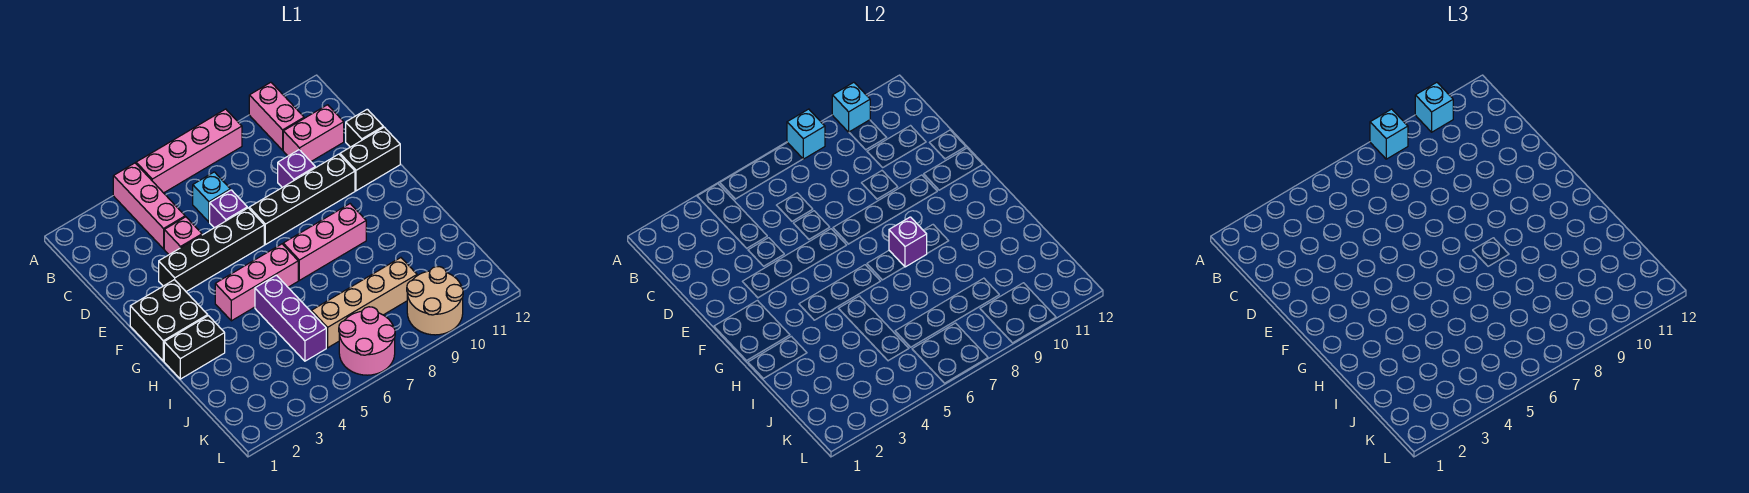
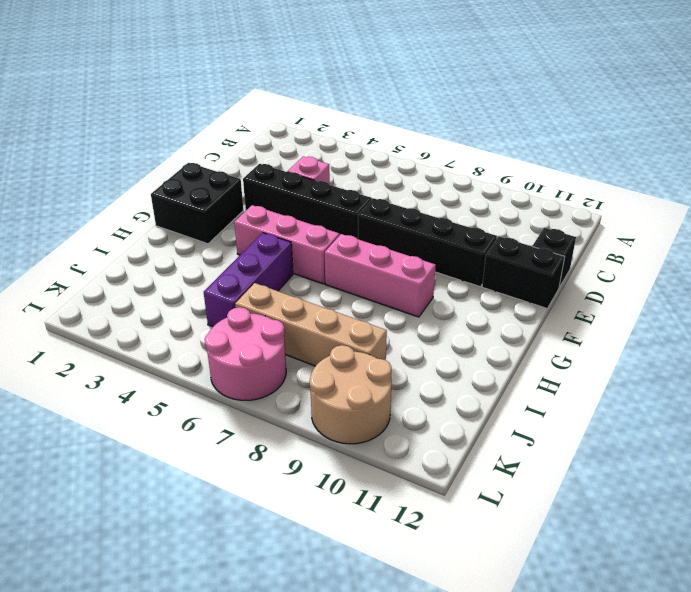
none -> pink 1x3 brick [113,163,185,249]
none -> pink 1x4 brick [136,109,242,193]
none -> pink 1x2 brick [249,82,304,150]

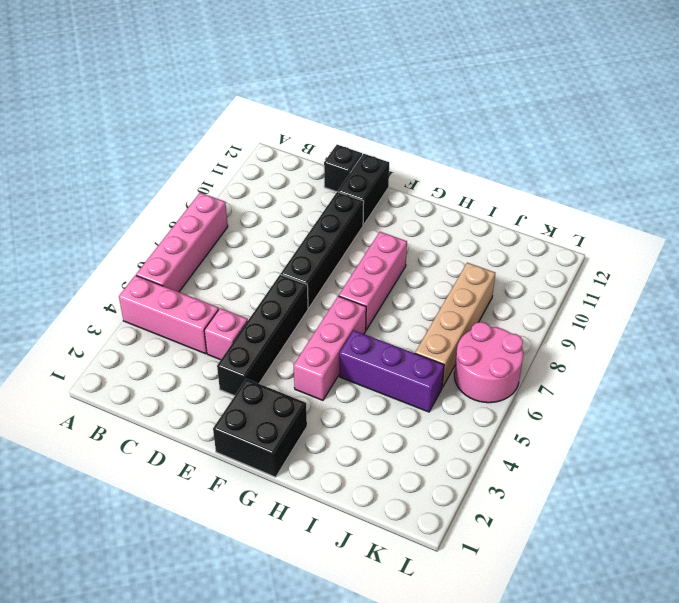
none -> pink 1x2 brick [249,82,304,150]
none -> cyan 1x1 brick [193,172,230,222]
none -> pink 1x2 brick [283,105,344,161]

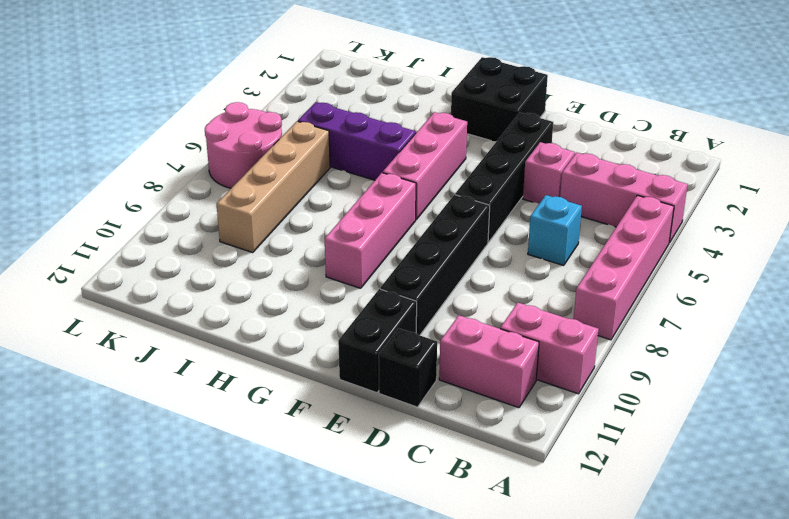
pink 1x2 brick [439,315,539,408] -> pink 1x2 brick turned to [283,105,344,161]
none -> purple 1x1 brick [210,190,247,228]
none -> purple 1x1 brick [278,150,315,187]
none -> black 1x2 brick [164,316,225,379]

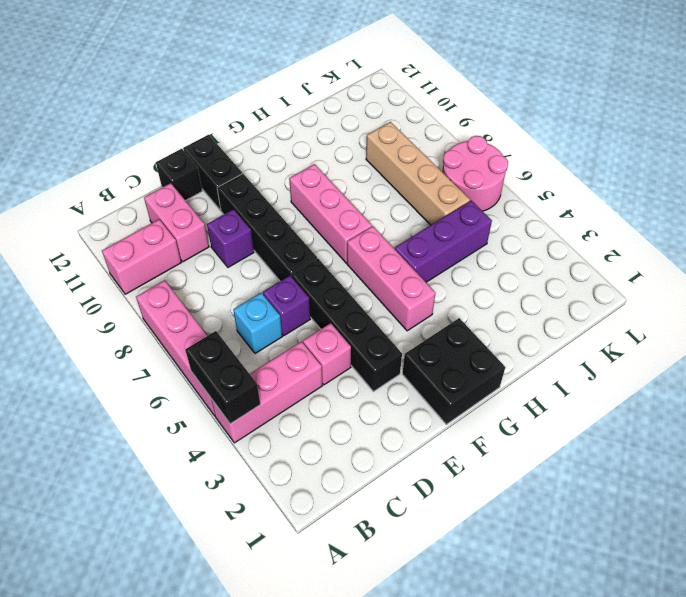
black 1x2 brick [185,331,260,424] -> black 1x2 brick moved to [164,316,225,379]
none -> tan 2x2 round brick [407,267,463,335]
none -> cyan 1x1 brick [787,109,825,159]
none -> cyan 1x1 brick [832,82,870,132]

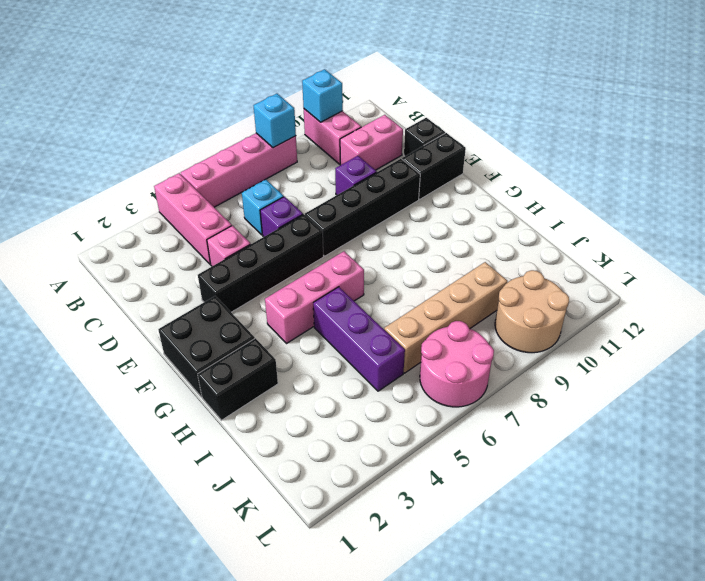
none -> pink 1x3 brick [283,204,366,280]
none -> purple 1x1 brick [889,217,927,267]
none -> cyan 1x1 brick [1370,109,1408,159]

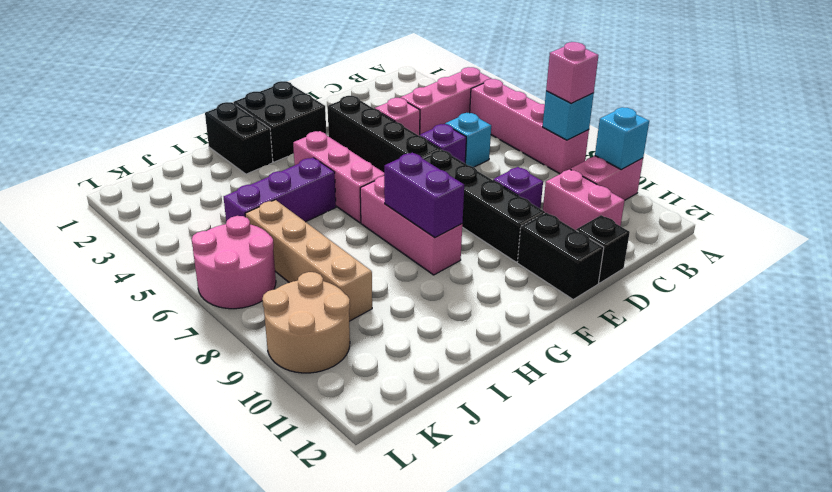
pink 1x1 brick [546,42,599,103] -> cyan 1x1 brick [1370,109,1408,159]
purple 1x2 brick [384,153,464,238] -> purple 1x1 brick [889,217,927,267]
none -> cyan 1x1 brick [1415,82,1453,132]

